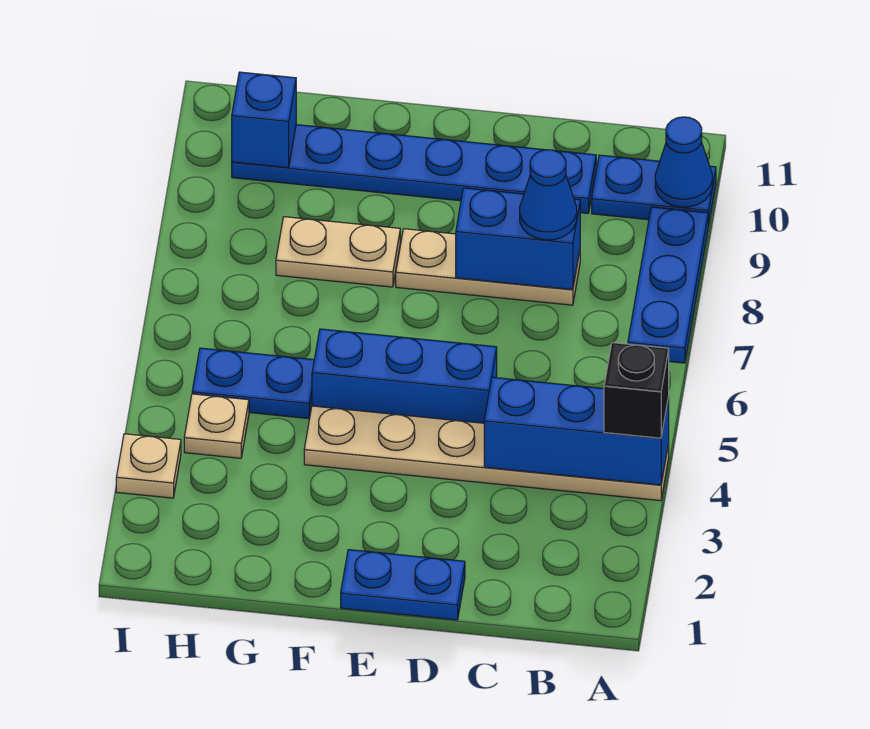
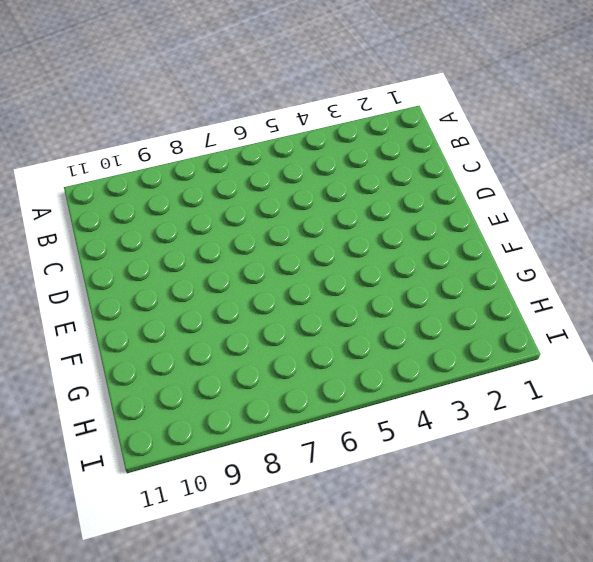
none -> tan 1x6 plate [304,406,669,501]
none -> blue 1x3 plate [628,207,708,363]
none -> blue 1x2 plate [592,155,716,225]

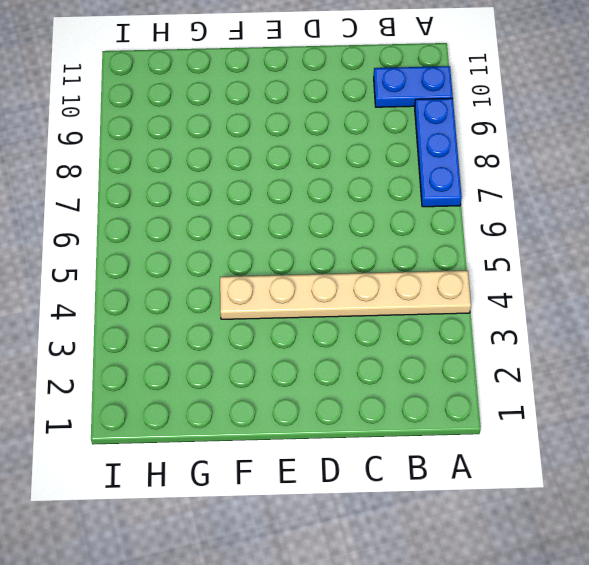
none -> tan 1x3 plate [396,229,580,305]
none -> blue 1x6 plate [232,125,596,213]
none -> blue 1x2 plate [341,550,465,620]

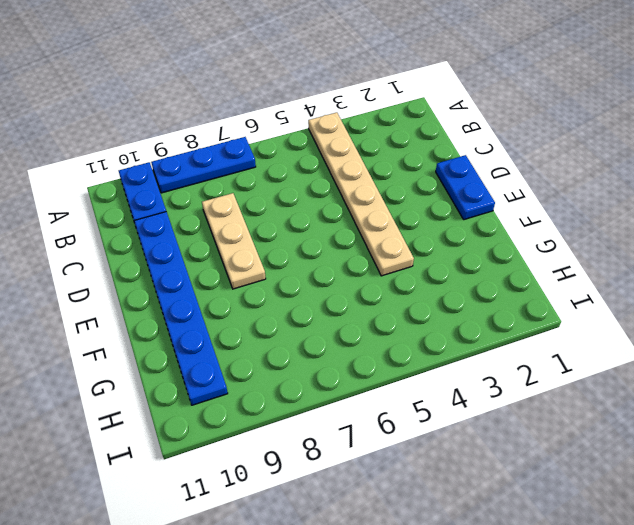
none -> blue 1x3 brick [312,329,497,423]
none -> tan 1x2 plate [276,217,400,287]
none -> blue 1x2 plate [192,348,314,419]

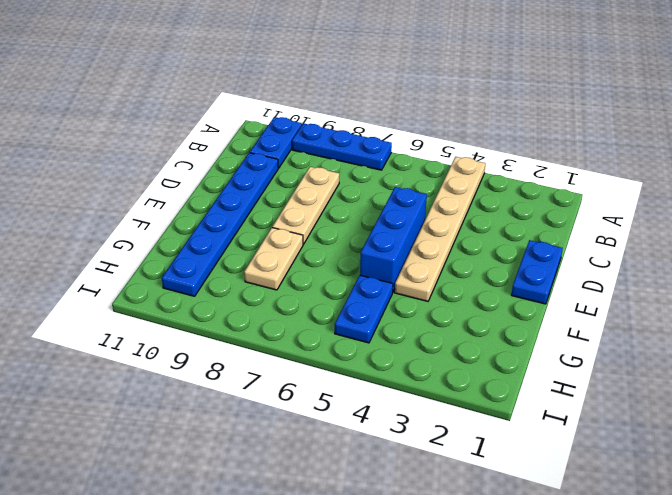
none -> tan 1x1 plate [184,394,249,458]
none -> tan 1x1 plate [116,434,181,498]
none -> blue 1x3 brick [484,377,669,485]

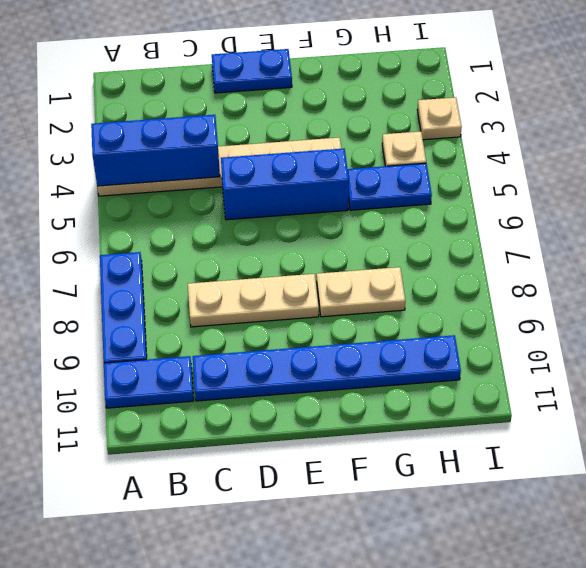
none -> blue 1x1 cone [655,117,712,207]
none -> blue 1x2 brick [456,188,580,290]
none -> blue 1x1 brick [232,72,296,168]

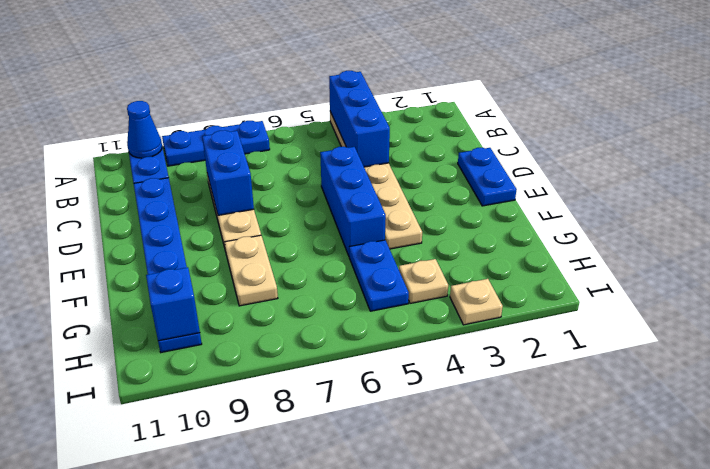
none -> black 1x1 brick [604,343,669,438]
none -> blue 1x1 cone [520,150,577,240]

